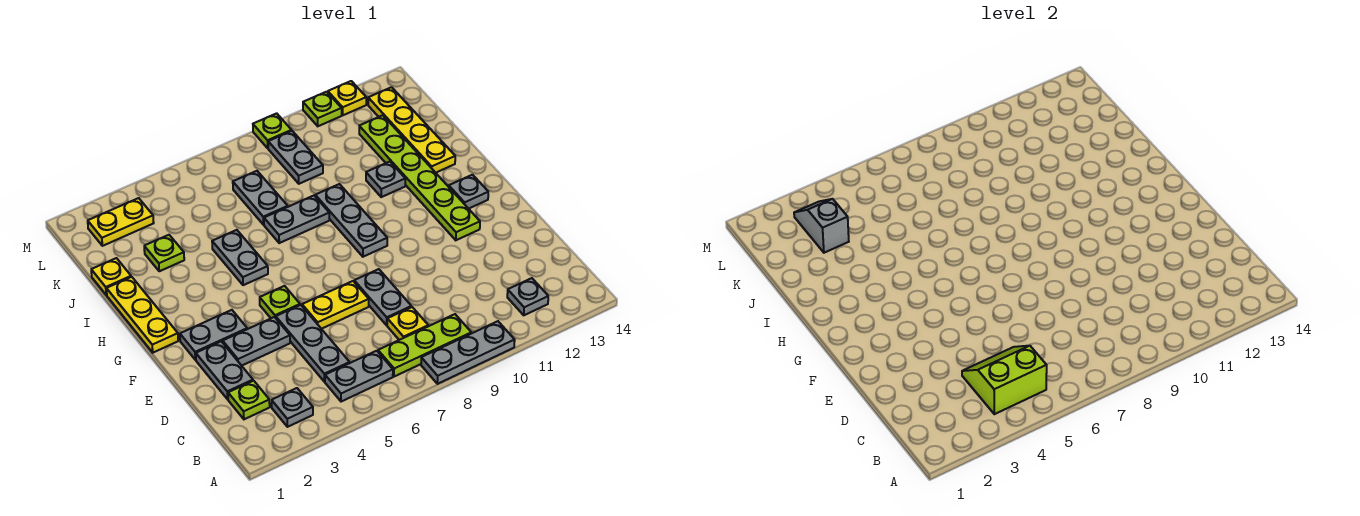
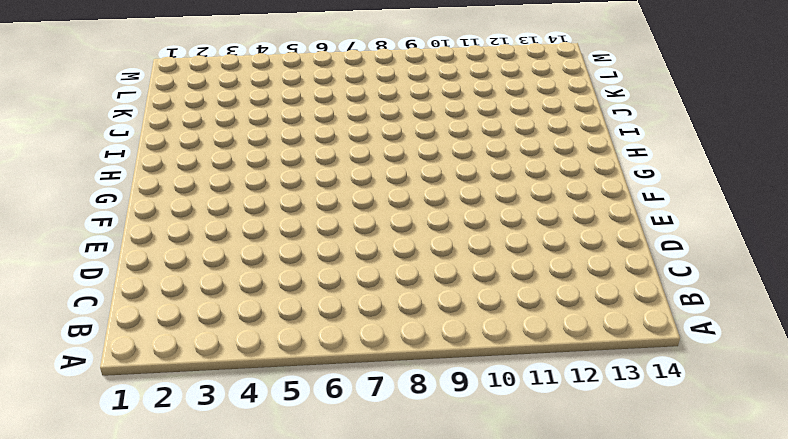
none -> grey 1x3 plate [421,321,515,384]
none -> grey 1x1 plate [272,388,313,427]
none -> grey 1x2 plate [325,351,393,402]
none -> lime 1x3 plate [378,314,471,377]

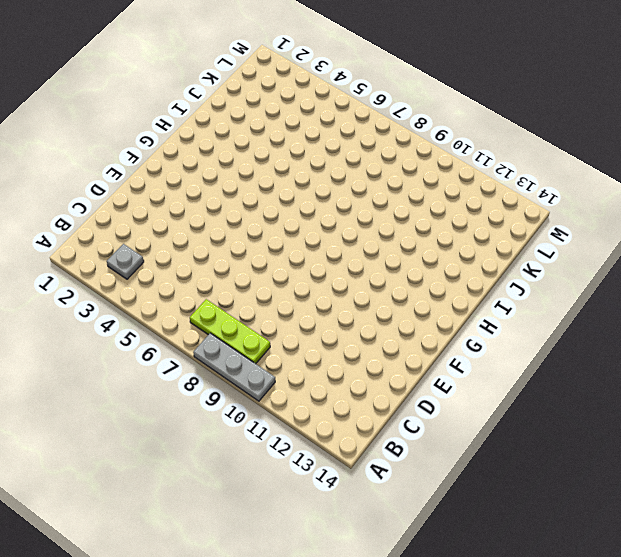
none -> grey 1x2 plate [325,351,393,402]
none -> grey 1x1 plate [507,278,548,315]
none -> lime 1x1 plate [228,381,270,419]
none -> grey 1x3 plate [276,305,350,382]

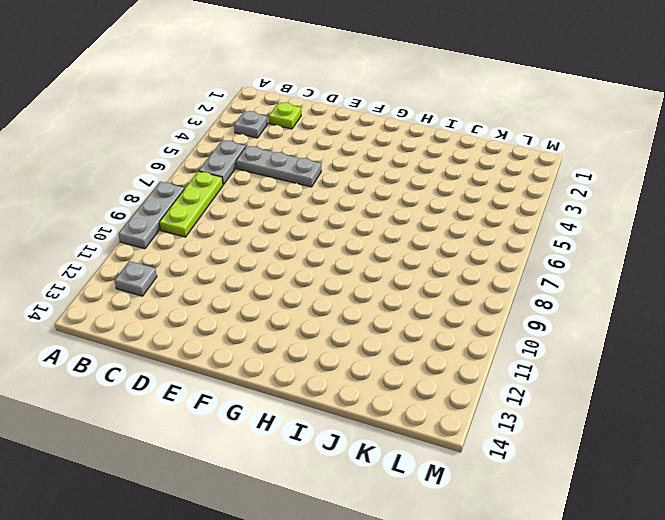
none -> yellow 1x1 plate [387,307,428,340]
none -> grey 1x2 plate [196,341,253,399]
none -> grey 1x2 plate [354,269,411,325]
none -> grey 1x2 plate [223,317,290,366]

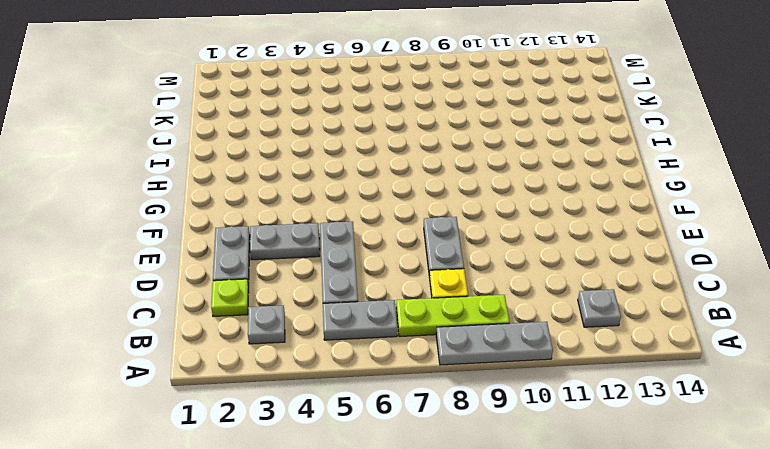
none -> yellow 1x2 plate [302,281,369,329]
none -> grey 1x2 plate [180,310,247,360]
none -> lime 1x1 plate [260,286,300,318]
none -> lime 1x6 plate [359,115,480,240]

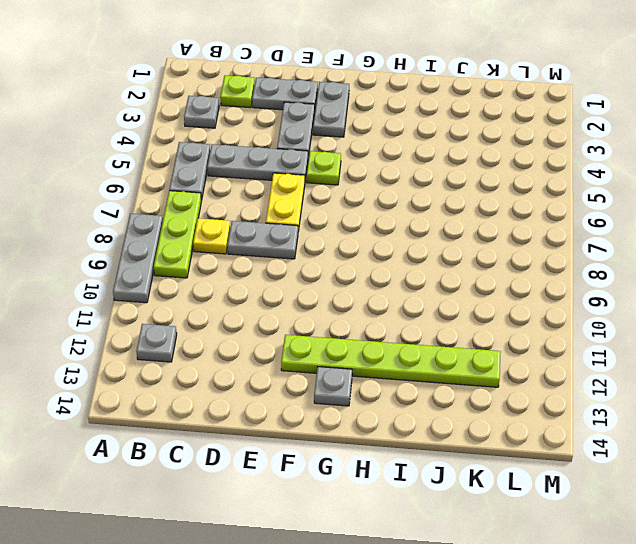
none -> yellow 1x3 plate [107,277,178,353]
none -> grey 1x3 plate [315,184,387,257]
none -> grey 1x2 plate [212,230,268,285]
none -> grey 1x2 plate [264,196,329,243]

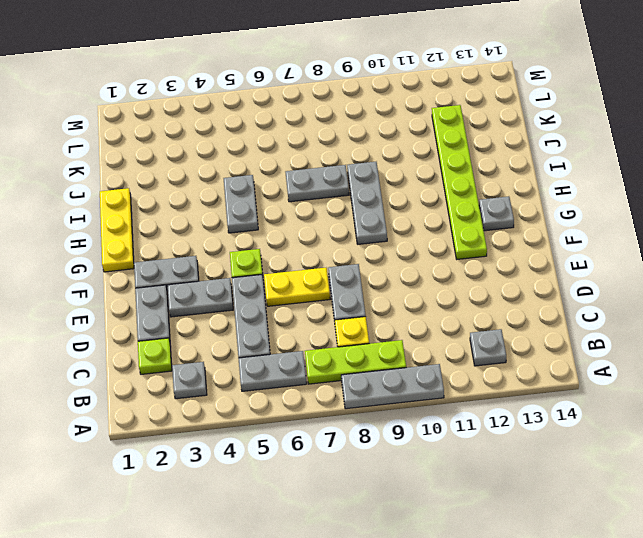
none -> grey 1x1 plate [366,162,405,197]
none -> yellow 1x4 plate [368,87,455,173]
none -> yellow 1x1 plate [91,258,131,295]
none -> lime 1x1 plate [144,235,184,271]

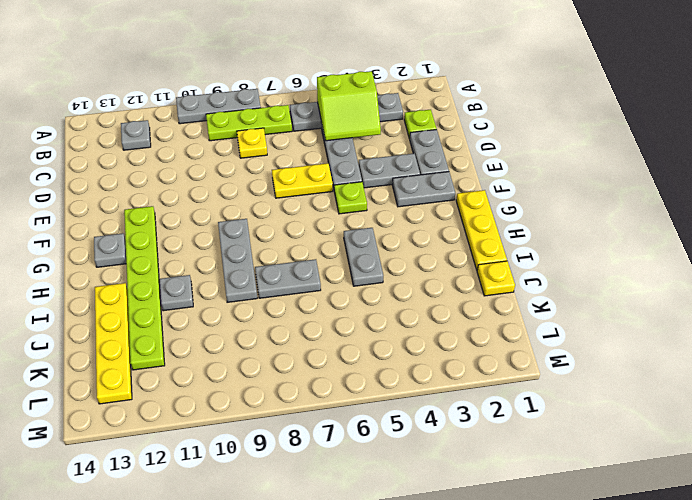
none -> grey 1x2 plate [354,269,411,325]
none -> lime 1x1 plate [144,235,184,271]
none -> grey 1x2 plate [233,171,288,225]
none -> grey 1x2 plate [268,131,323,184]

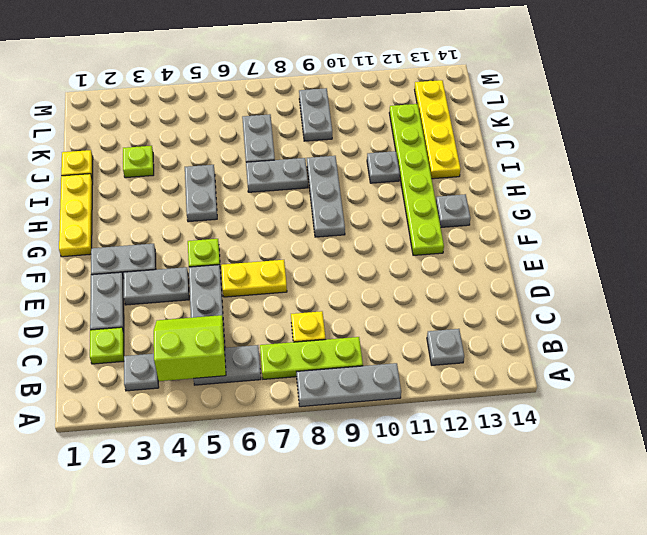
none -> grey 1x2 plate [354,269,411,325]
none -> yellow 1x2 plate [88,198,154,246]
none -> lime 1x1 plate [253,113,292,148]
none -> lime 1x1 plate [303,92,342,126]

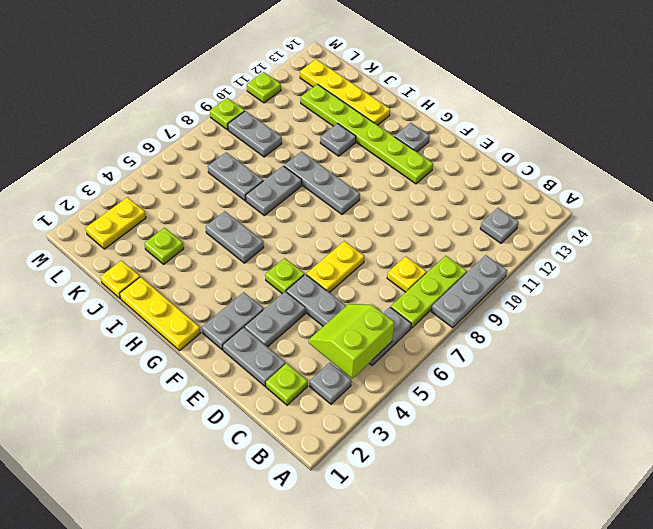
none -> grey 1x2 plate [354,269,411,325]
none -> yellow 1x1 plate [328,81,366,115]
none -> grey 1x2 slope [794,199,849,253]

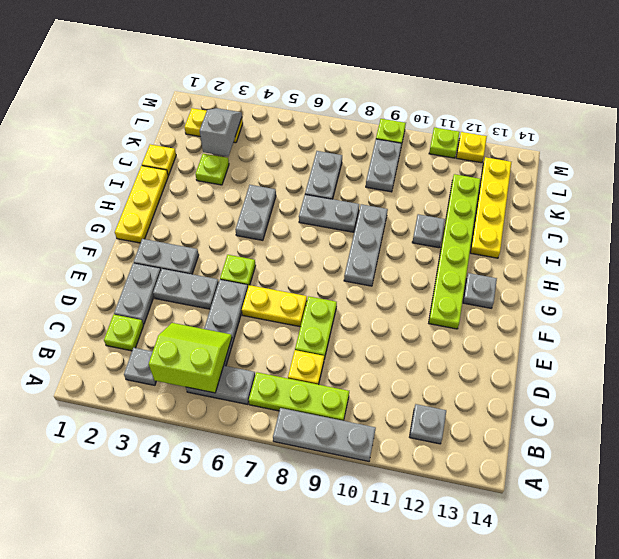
lime 1x2 plate [295,296,337,359] -> grey 1x2 plate [354,269,411,325]

